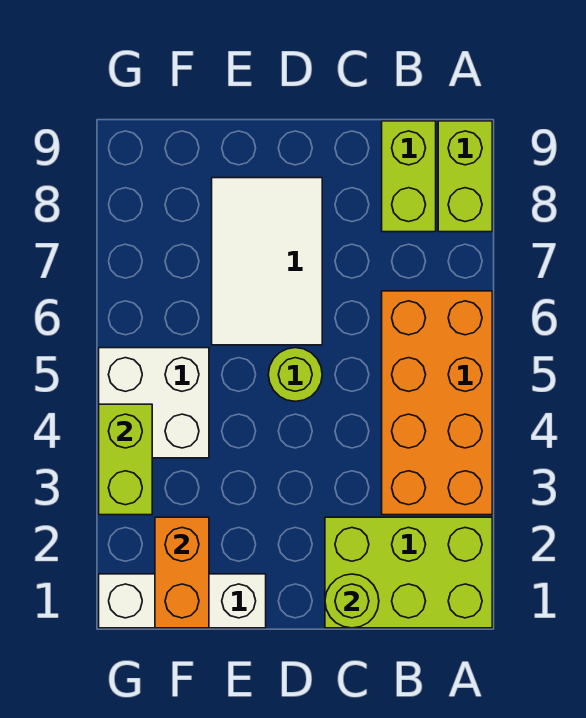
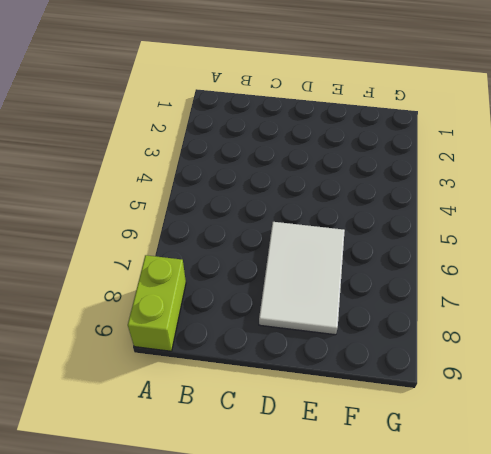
none -> lime 2x3 brick [325,517,492,628]
none -> orange 2x4 brick [382,291,492,515]

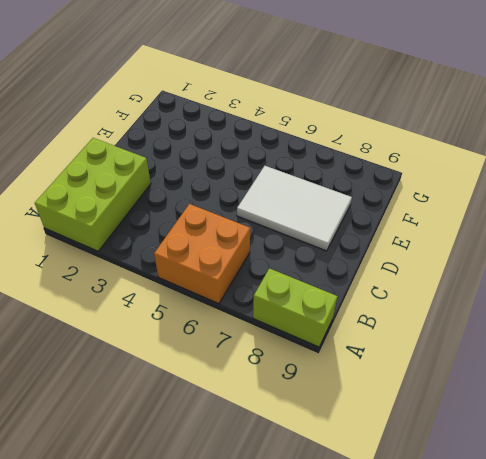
orange 2x2 brick [154,204,250,304] -> orange 2x4 brick [382,291,492,515]
none -> lime 1x2 brick [382,121,436,232]
none -> lime 1x1 round brick [268,348,322,401]

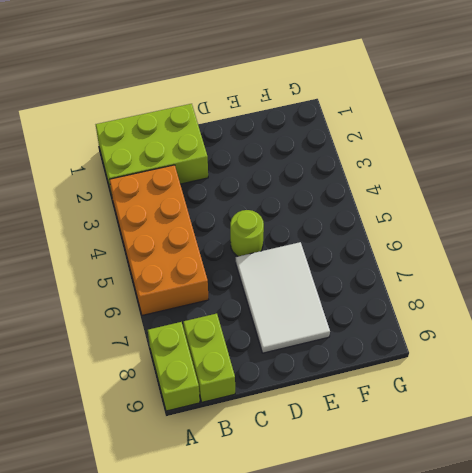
none -> white 1x3 brick [99,574,266,628]
none -> white 2x2 brick [99,348,209,458]

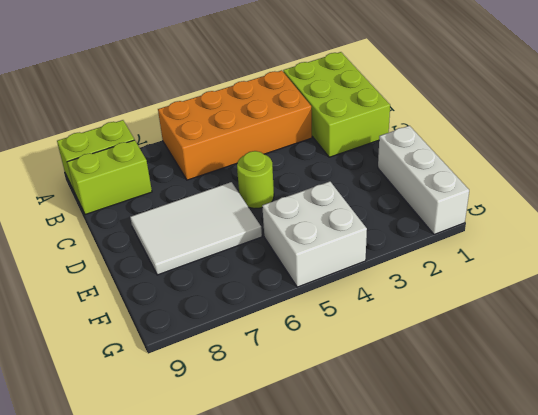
none -> lime 1x1 round brick [325,574,379,628]
none -> orange 1x2 brick [155,517,209,628]

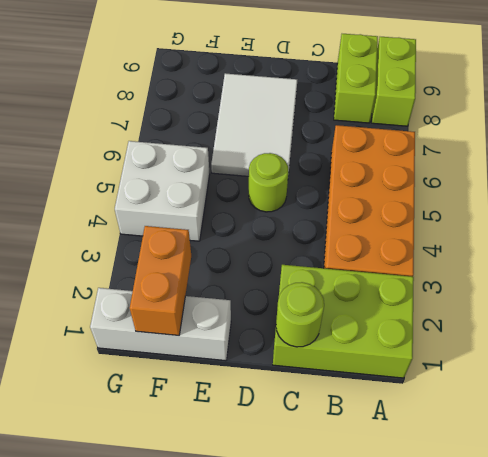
none -> lime 1x2 brick [99,404,152,515]

